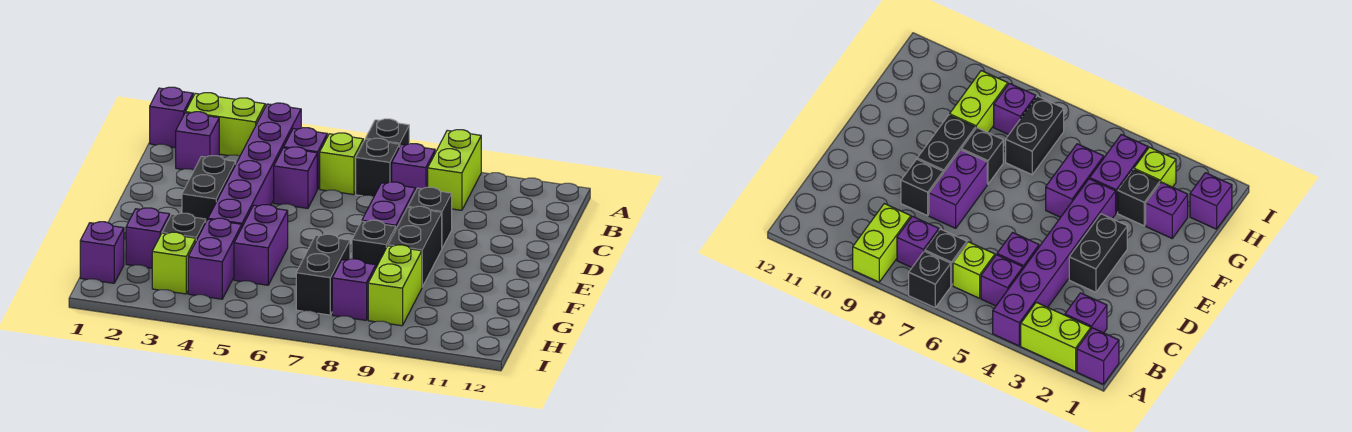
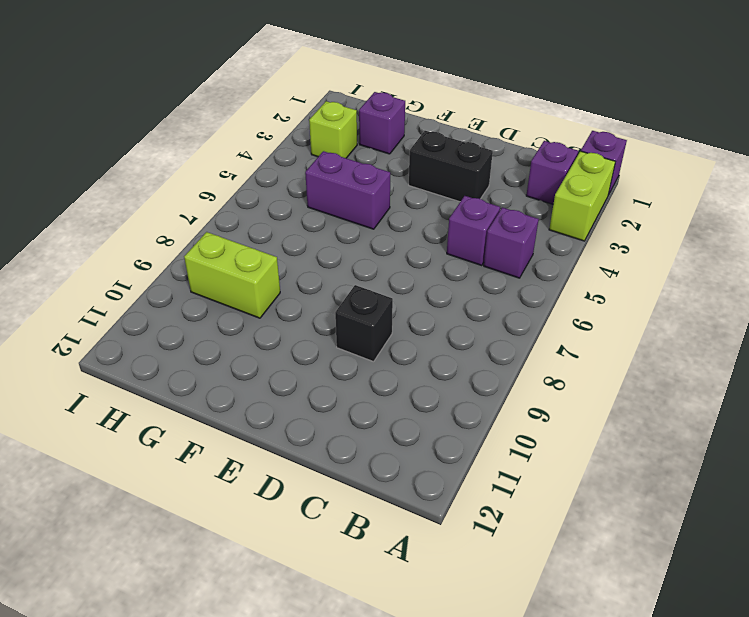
none -> purple 1x6 brick [208,103,301,226]
none -> black 1x1 brick [366,119,409,147]
none -> lime 1x2 brick [428,130,481,210]

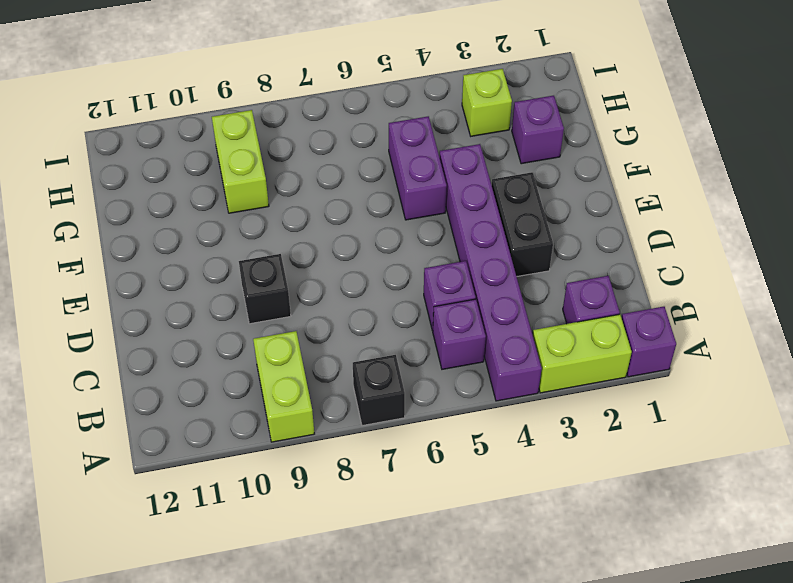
none -> lime 1x1 brick [320,133,363,195]
none -> black 1x1 brick [356,138,399,196]
none -> purple 1x1 brick [392,144,435,190]

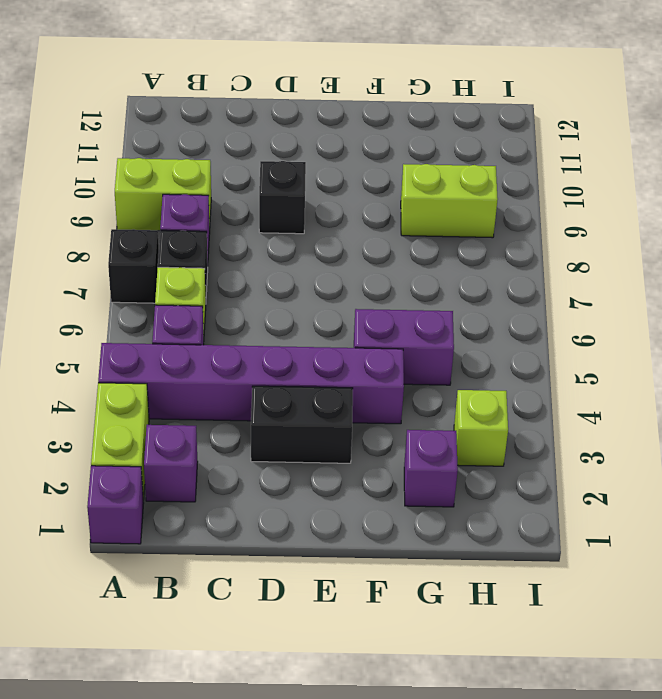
none -> purple 1x1 brick [274,147,317,208]
none -> purple 1x2 brick [362,182,416,228]
none -> black 1x2 brick [388,206,442,287]

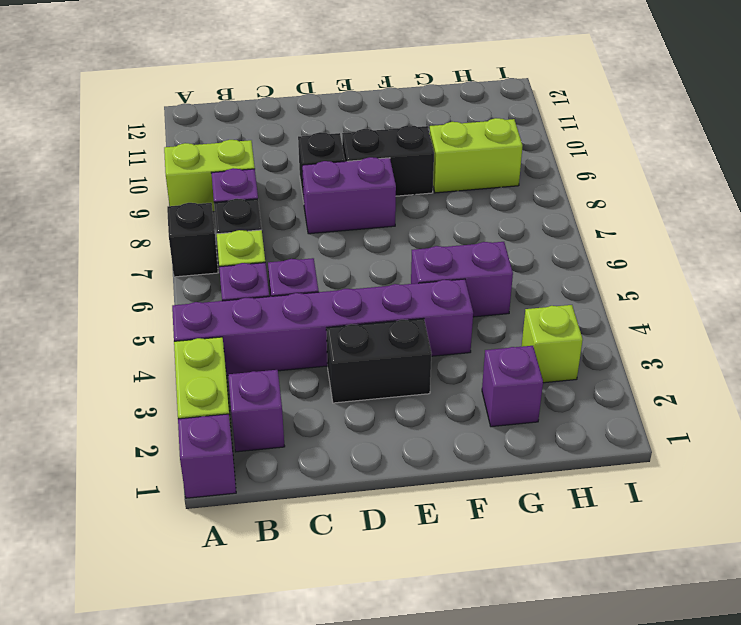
none -> black 1x1 brick [352,220,396,267]
none -> black 1x1 brick [162,213,206,240]
none -> purple 1x2 brick [188,218,242,299]

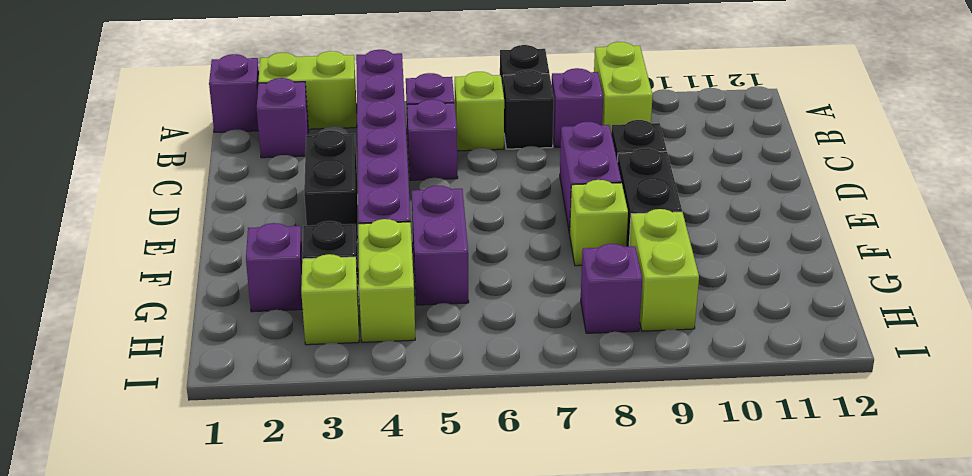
lime 1x1 brick [570,180,628,266] -> black 1x1 brick [352,220,396,267]
lime 1x2 brick [358,219,415,342] -> purple 1x2 brick [188,218,242,299]
none -> black 1x2 brick [296,234,350,315]
none -> purple 1x1 brick [80,222,124,283]

